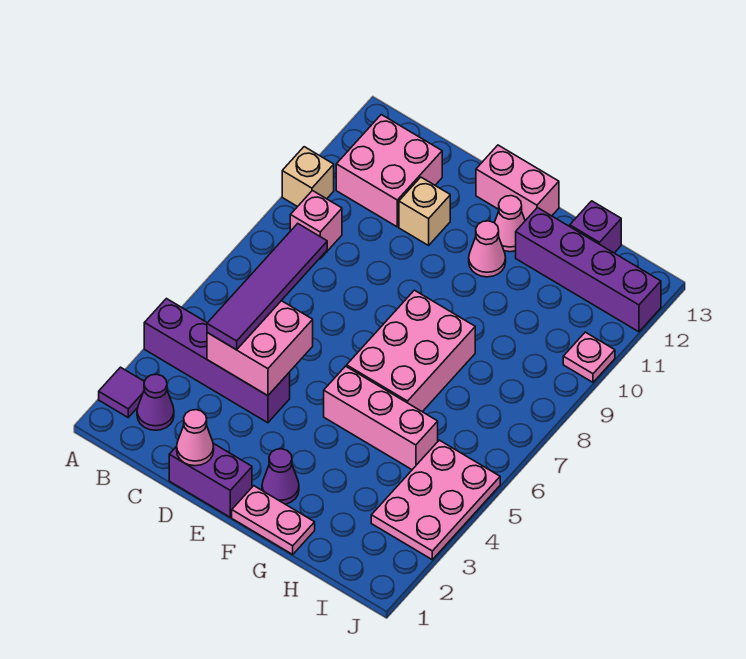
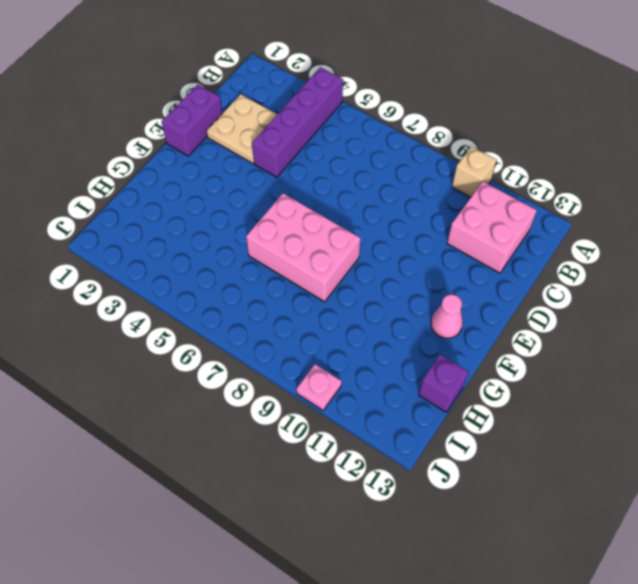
tan 2x2 plate [206,94,277,163] -> none
none -> purple 1x1 tile [99,367,144,417]
none -> purple 1x1 cone [137,374,174,430]
none -> pink 1x1 brick [290,191,342,259]

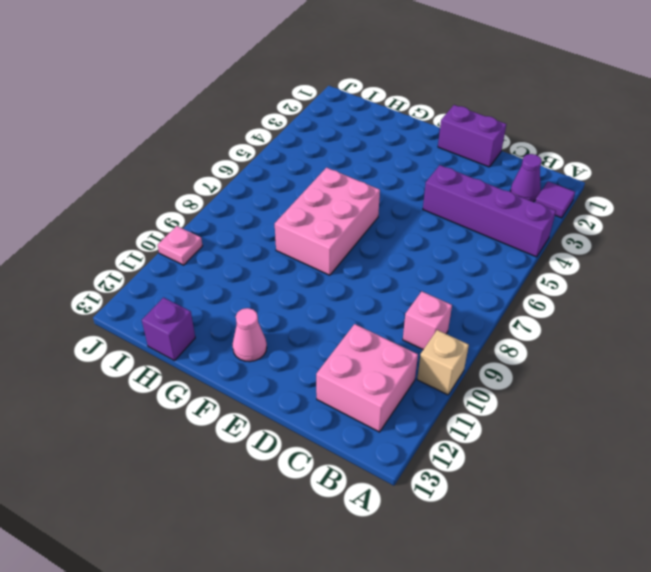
none -> tan 1x1 brick [399,177,450,245]
none -> pink 1x2 brick [476,145,559,221]
none -> pink 1x2 plate [232,486,315,554]

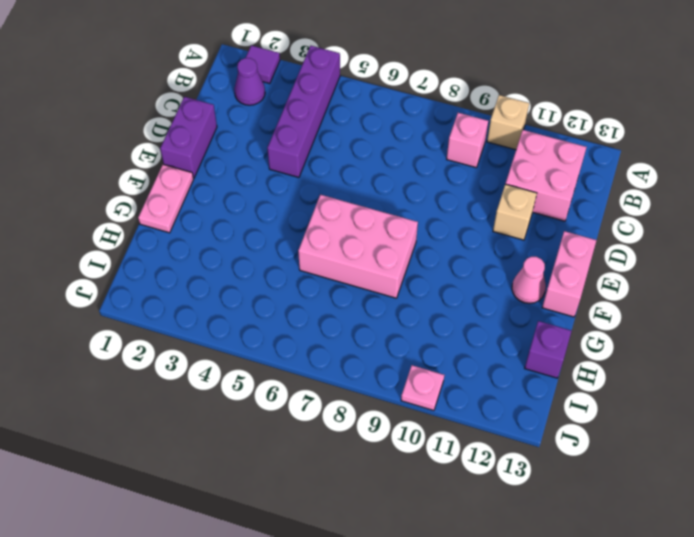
none -> purple 1x1 cone [262,449,299,504]
none -> pink 1x3 brick [324,366,438,470]
none -> pink 1x1 cone [469,221,506,277]

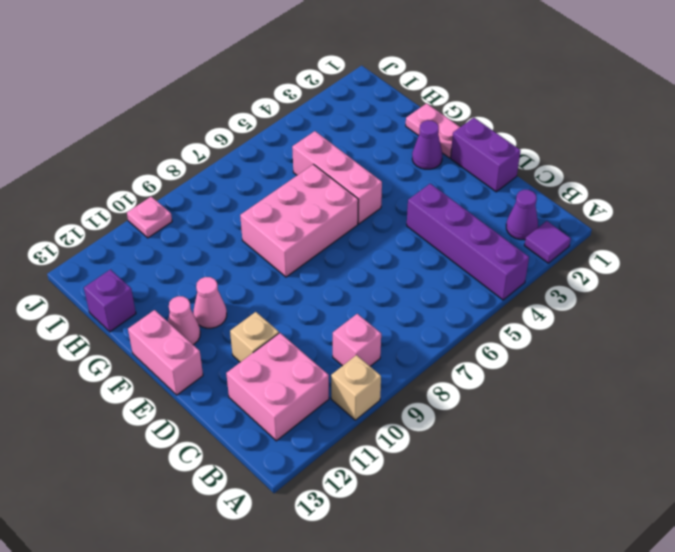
none -> purple 1x4 brick [516,208,661,332]
none -> pink 2x3 plate [371,440,500,560]
none -> pink 2x2 brick [207,301,313,396]

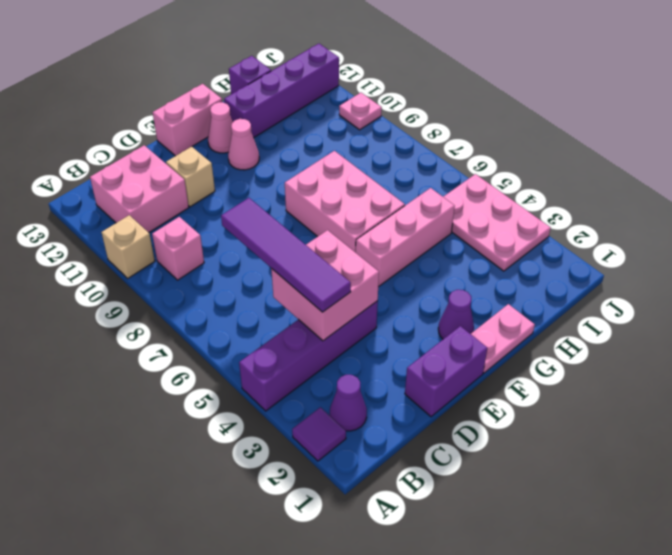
none -> pink 1x1 cone [177,410,214,466]

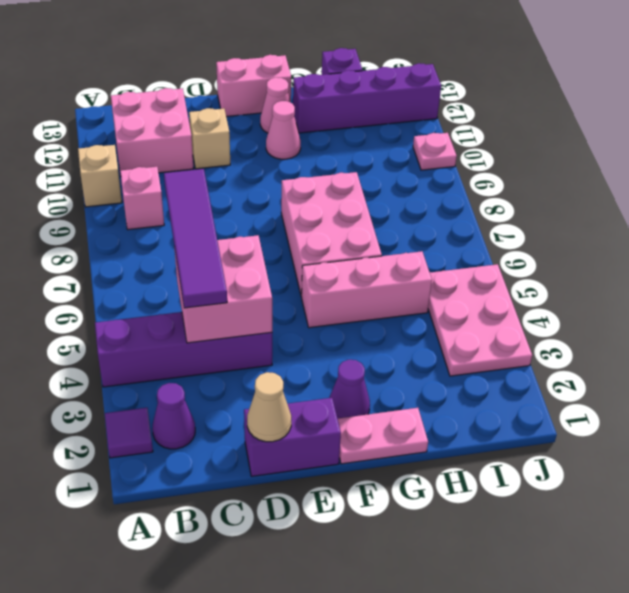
tan 1x1 cone [247,372,291,442] -> pink 1x1 cone [177,410,214,466]

